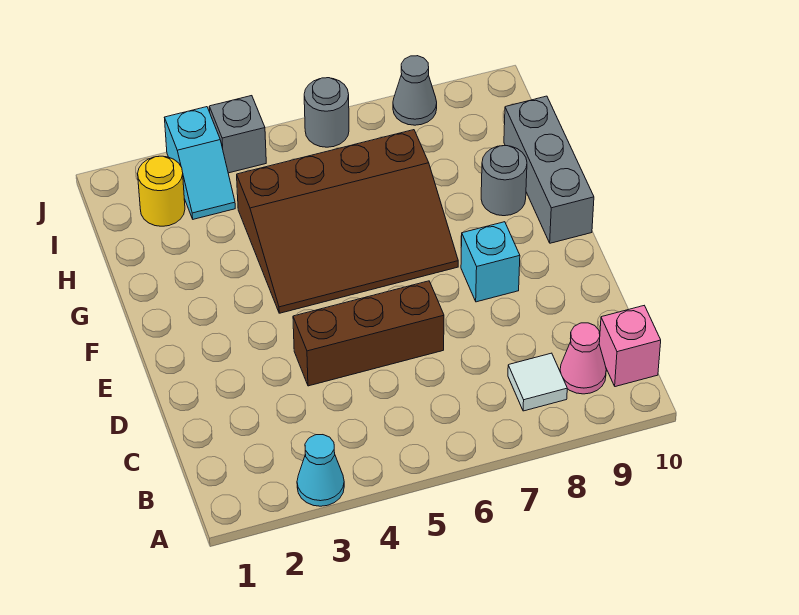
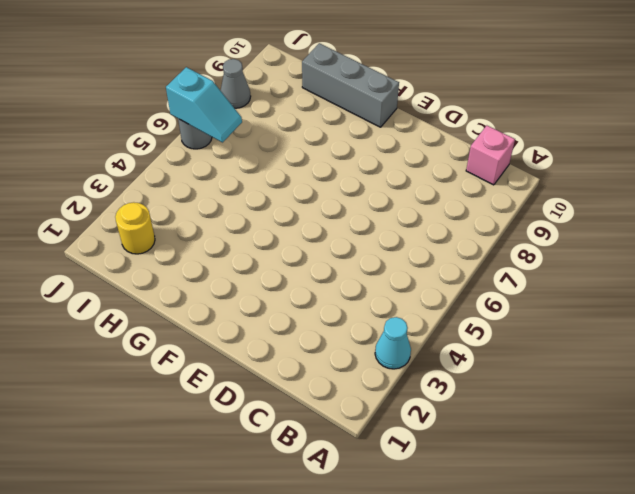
cyan 1x2 slope [166,67,242,142] -> cyan 1x2 slope moved to [164,107,235,219]
none -> white 1x1 tile [508,353,567,411]
none -> pink 1x1 cone [560,323,606,394]
none -> brown 1x3 brick [293,281,444,386]

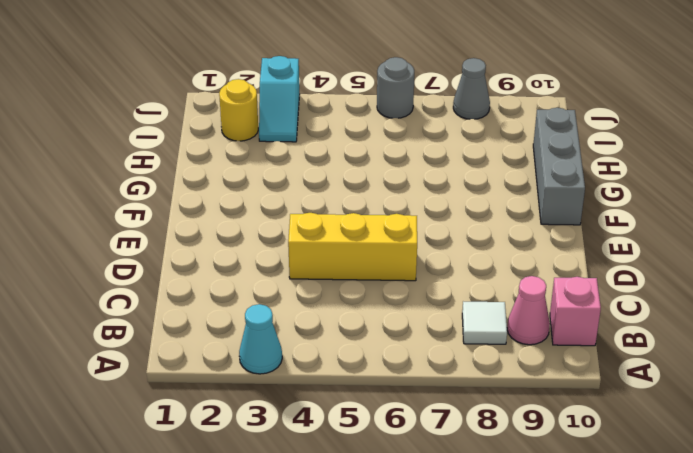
yellow 1x3 brick [288,213,417,281] -> brown 1x3 brick [293,281,444,386]
none -> cyan 1x1 brick [461,222,520,302]
none -> brown 3x4 slope [237,130,458,313]
none -> grey 1x1 round brick [481,146,527,216]

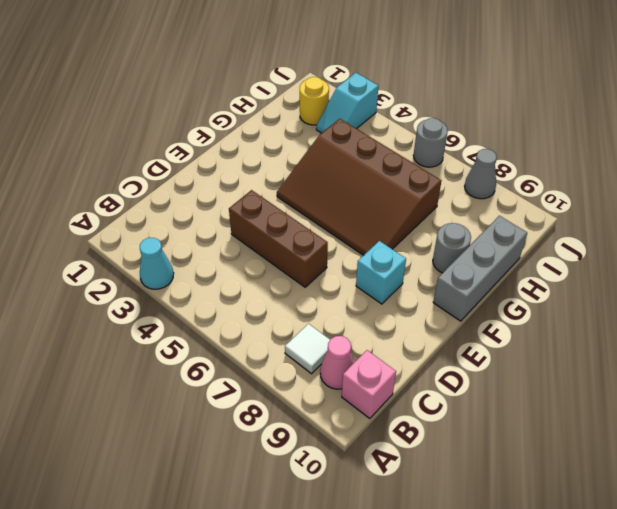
none -> grey 1x1 brick [209,96,266,173]

